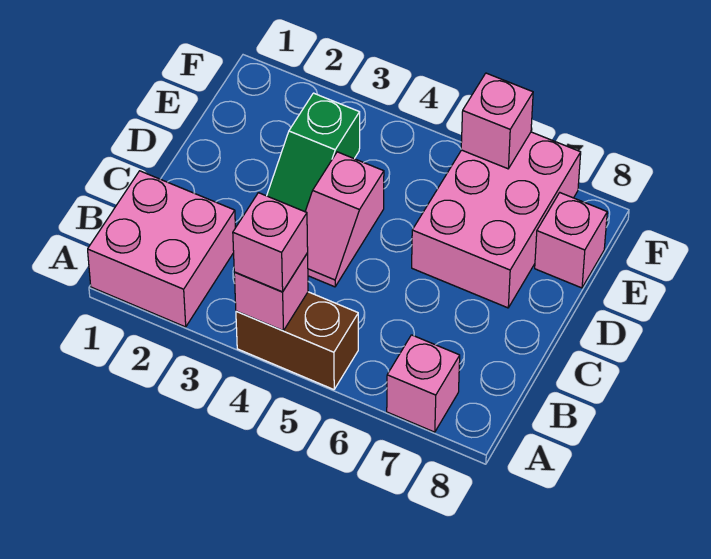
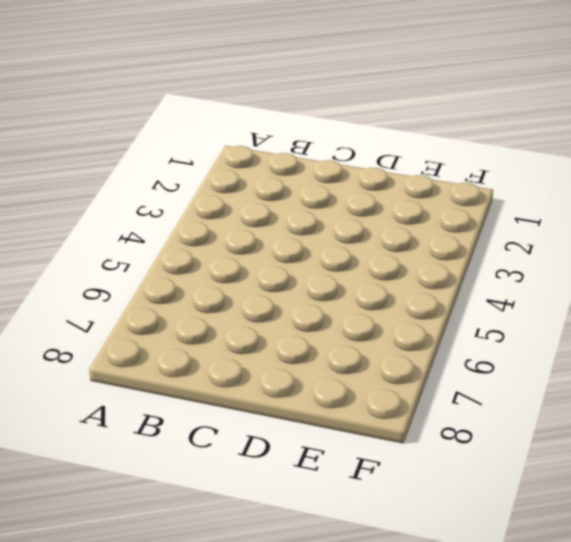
none -> pink 2x2 brick [88,171,235,327]
none -> brown 1x2 brick [236,292,358,390]

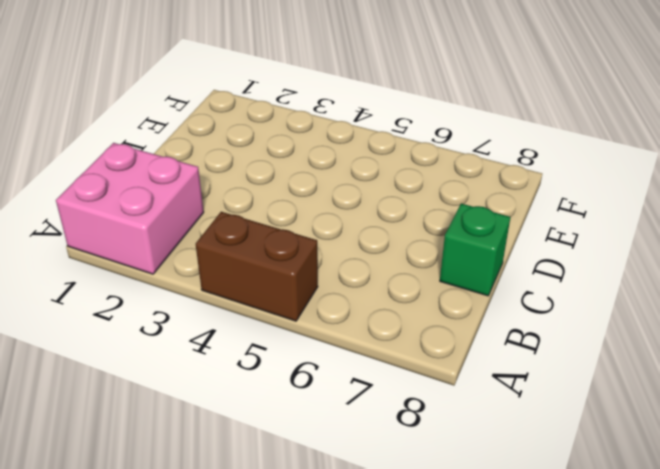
green 1x1 brick [440,204,510,296] -> none
none -> pink 1x1 brick [387,335,460,432]
none -> pink 1x2 slope [305,152,384,287]

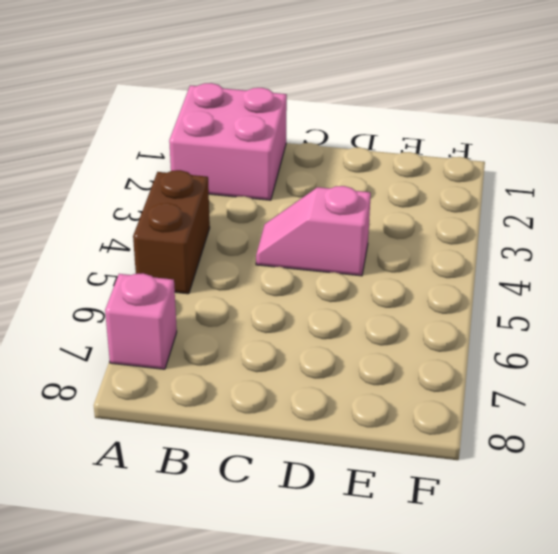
none -> green 1x2 slope [267,93,360,212]
none -> pink 2x3 brick [412,132,581,308]

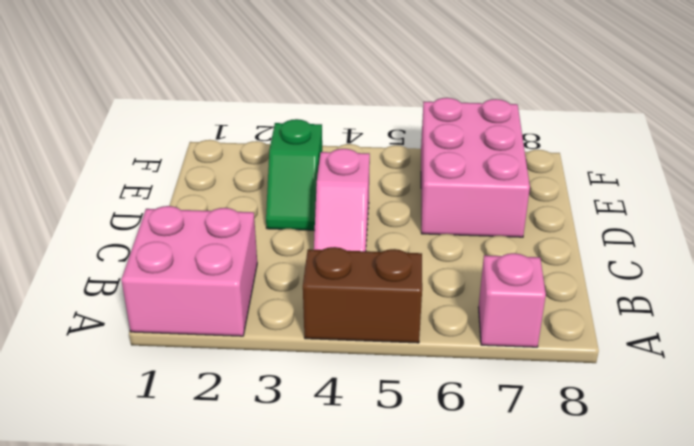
none -> pink 1x1 brick [535,193,607,288]
none -> pink 1x1 brick [234,253,308,331]

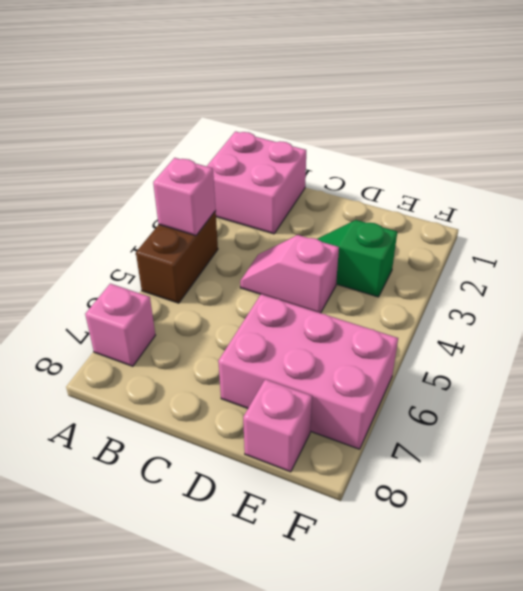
none -> pink 1x1 brick [461,73,533,169]
none -> pink 1x1 brick [233,193,308,292]

